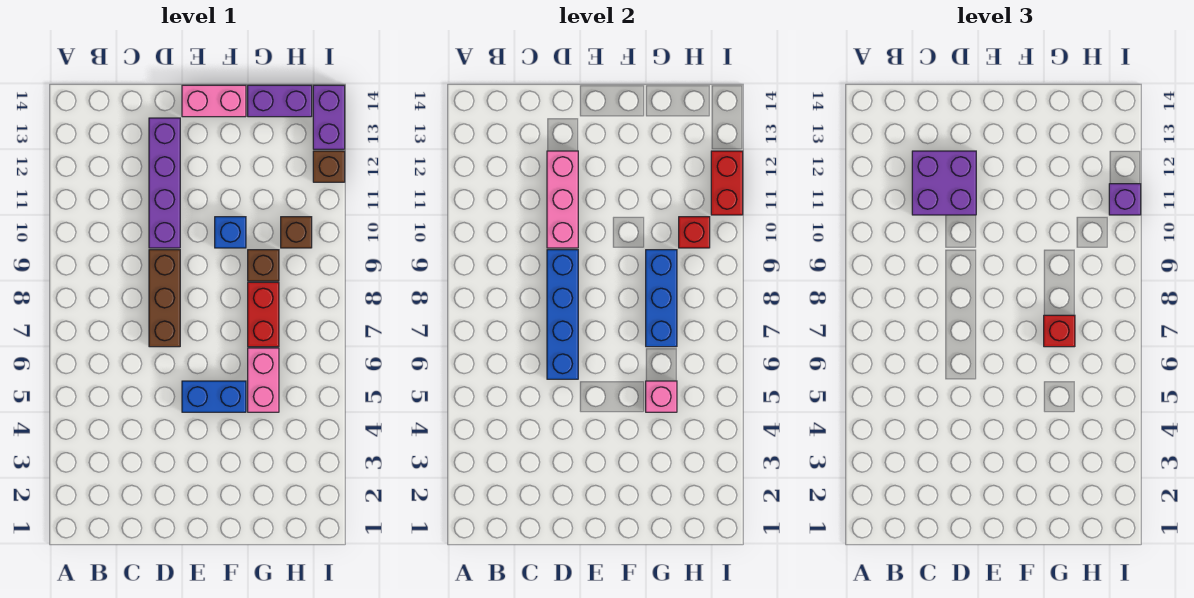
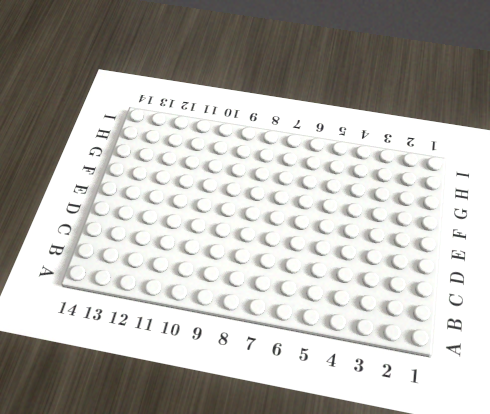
none -> brown 1x3 brick [149,250,180,347]
none -> purple 1x4 brick [149,118,180,248]
none -> blue 1x2 brick [182,381,246,412]

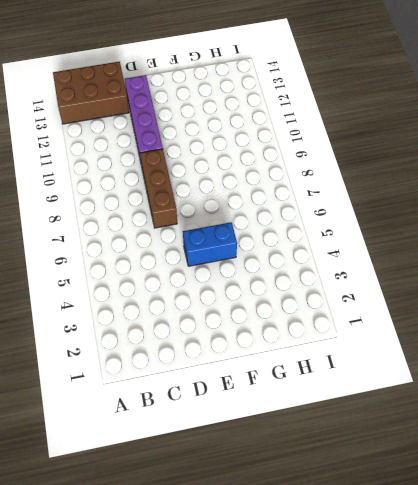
brown 2x3 brick [53,62,129,124] -> none
none -> pink 1x2 brick [182,85,246,117]
none -> blue 1x1 brick [215,217,246,248]
none -> pink 1x2 brick [248,348,279,412]

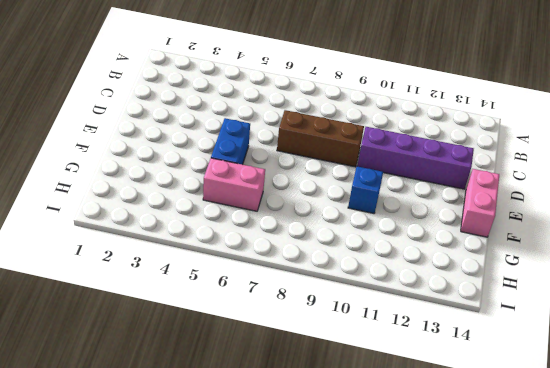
none -> red 1x2 brick [248,282,279,347]
none -> brown 1x1 brick [248,250,279,281]
none -> purple 1x2 brick [248,85,312,117]

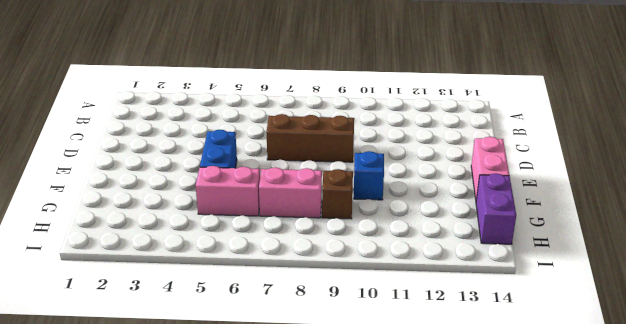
pink 1x2 brick [259,167,322,218] -> red 1x2 brick [248,282,279,347]
none -> purple 1x4 brick [149,118,180,248]
none -> brown 1x1 brick [281,217,312,248]
none -> brown 1x1 brick [313,151,345,182]

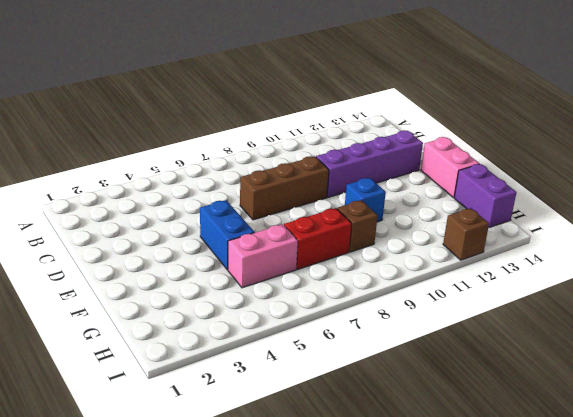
none -> brown 1x1 brick [281,217,312,248]
none -> purple 1x2 brick [313,85,345,149]
none -> blue 1x4 brick [547,250,578,379]

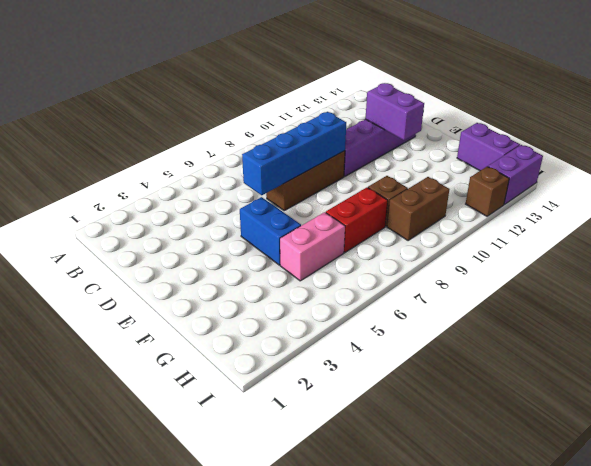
purple 1x2 brick [365,83,424,140] -> pink 1x3 brick [547,151,578,248]
brown 1x2 brick [387,177,450,241] -> brown 1x1 brick [281,217,312,248]
none -> pink 1x2 brick [182,85,246,117]
none -> blue 1x1 brick [215,217,246,248]
none -> pink 1x1 brick [646,381,677,412]

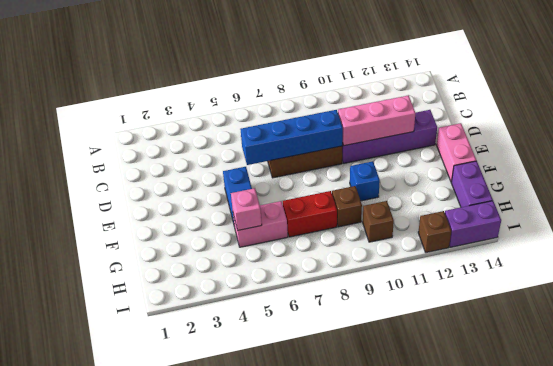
none -> blue 1x3 brick [646,250,677,347]
none -> red 1x1 brick [679,217,710,248]
none -> red 1x2 brick [711,151,743,215]

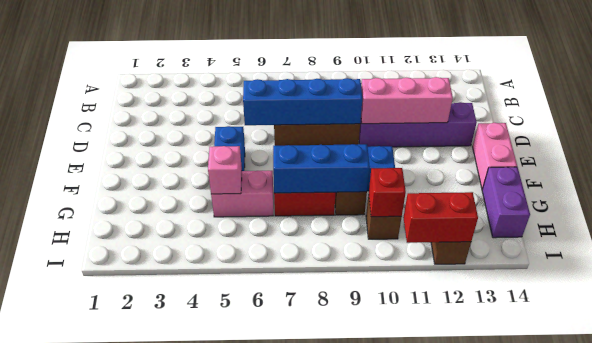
none -> purple 1x2 brick [313,85,345,149]
none -> purple 2x2 brick [912,151,976,215]
none -> red 1x1 brick [1044,315,1075,347]

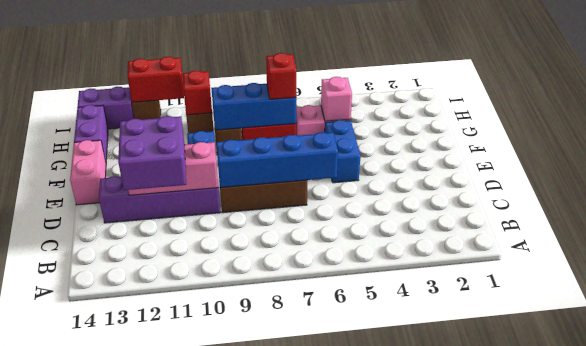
none -> purple 1x1 brick [1109,184,1141,215]

